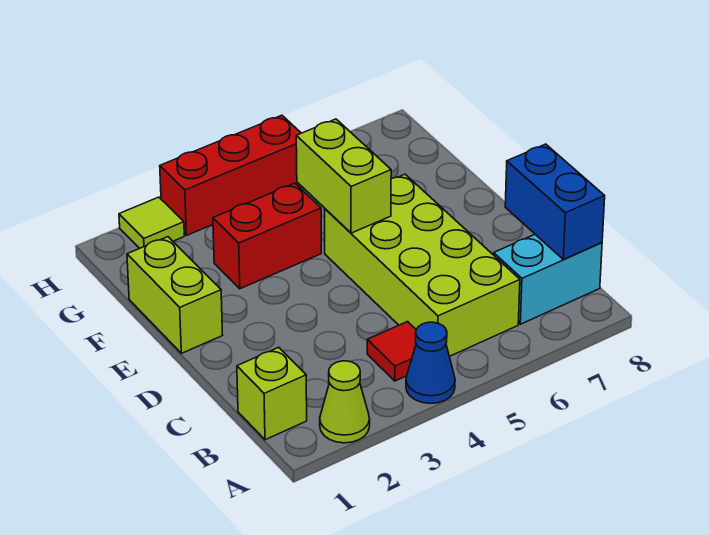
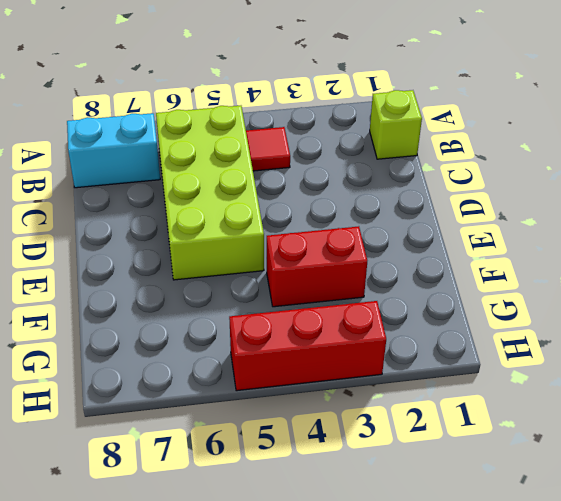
none -> lime 1x1 cone [320,361,370,443]
none -> blue 1x1 cone [406,322,455,403]
none -> lime 1x2 brick [127,237,222,353]

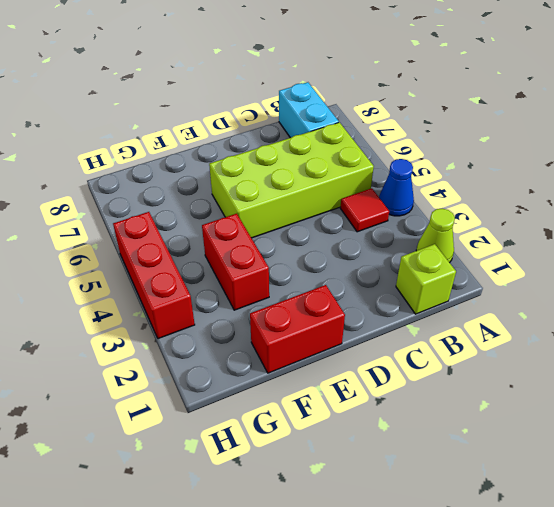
red 1x2 brick [250,285,345,373] -> lime 1x2 brick [127,237,222,353]
none -> lime 1x1 tile [119,197,184,249]
none -> blue 1x2 brick [505,144,605,259]
none -> lime 1x2 brick [296,119,391,233]

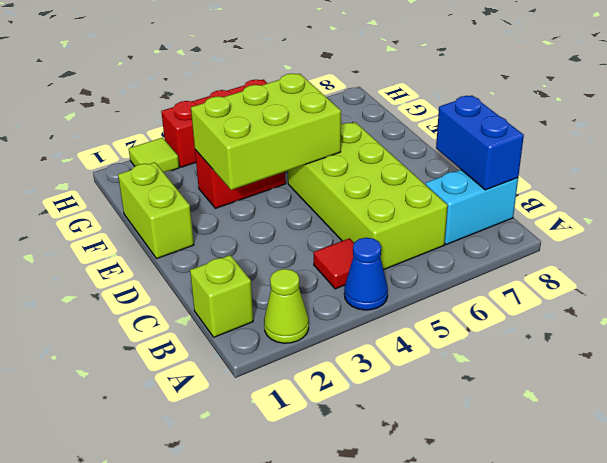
lime 2x3 brick [191,73,341,190] -> lime 1x2 brick [296,119,391,233]

